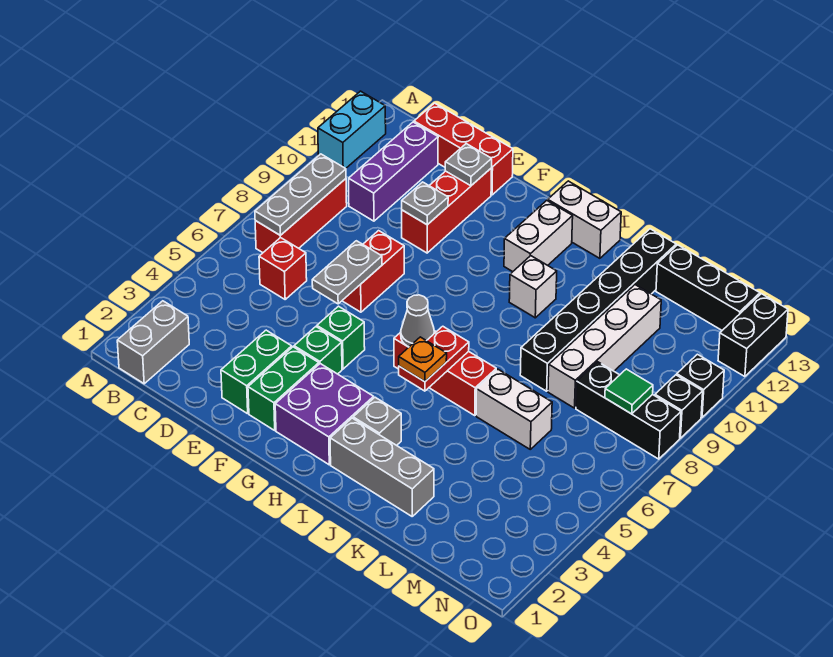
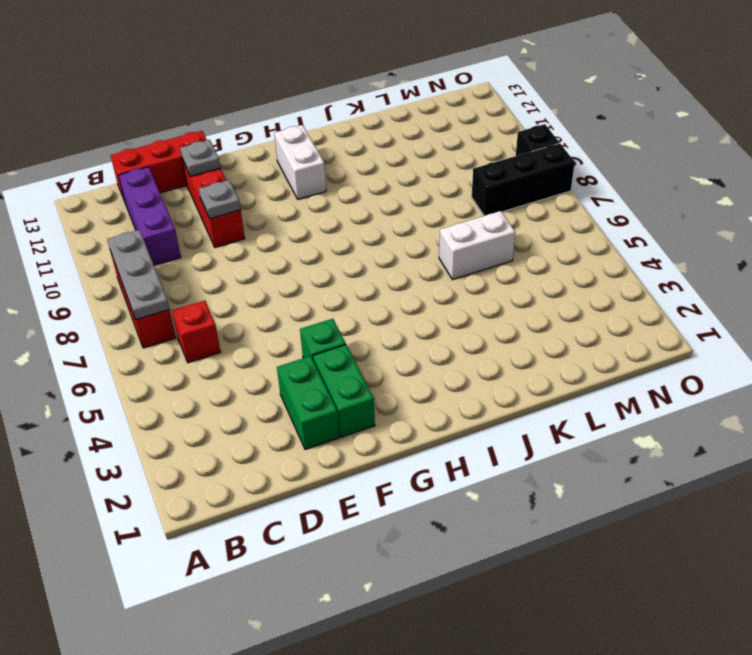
none -> cyan 1x2 brick [318,91,386,169]
none -> grey 1x2 brick [117,301,189,384]
none -> red 1x2 brick [342,231,404,312]
none -> green 1x1 brick [317,306,365,369]

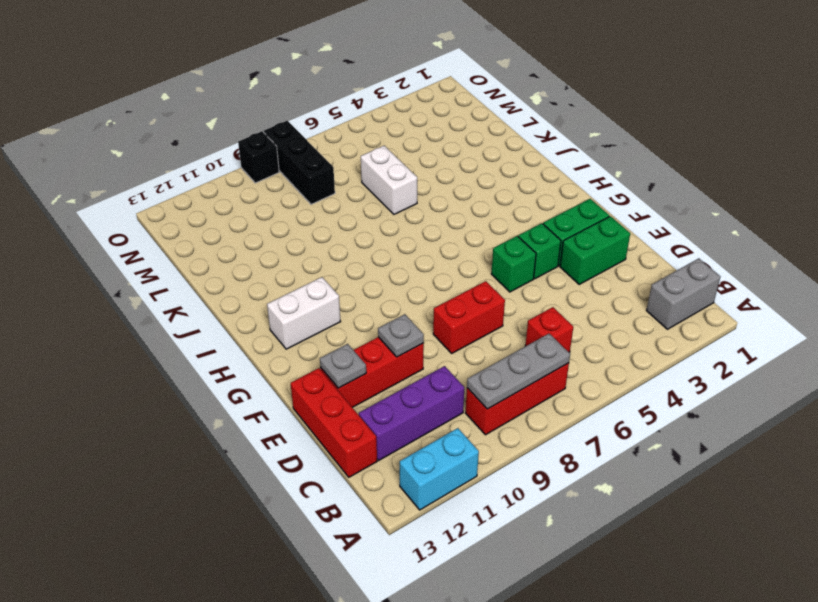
none -> purple 2x2 brick [275,364,374,465]
none -> red 1x3 brick [394,331,496,416]
none -> white 1x2 brick [548,181,621,258]
none -> grey 1x3 brick [330,418,434,516]

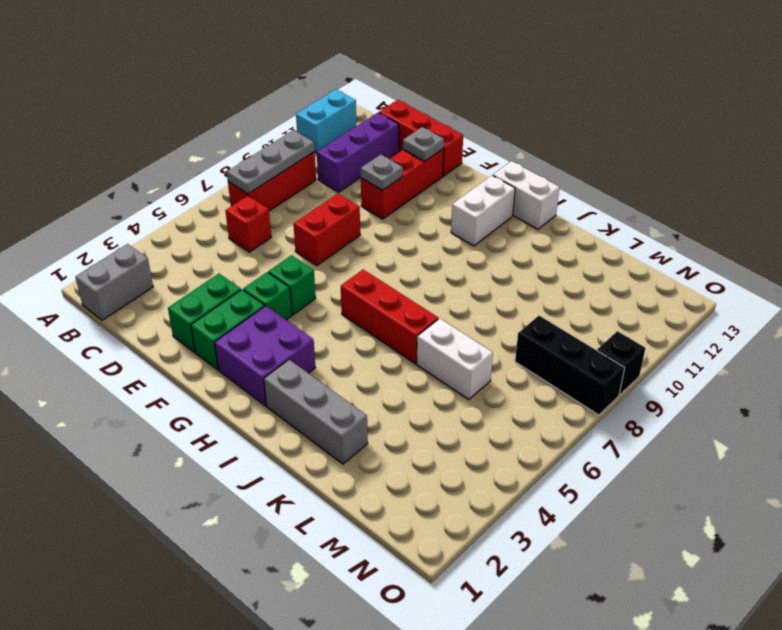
none -> grey 1x1 brick [353,397,401,445]
none -> white 1x1 brick [509,256,557,318]
none -> black 1x6 brick [520,229,676,391]
none -> white 1x4 brick [548,285,661,408]

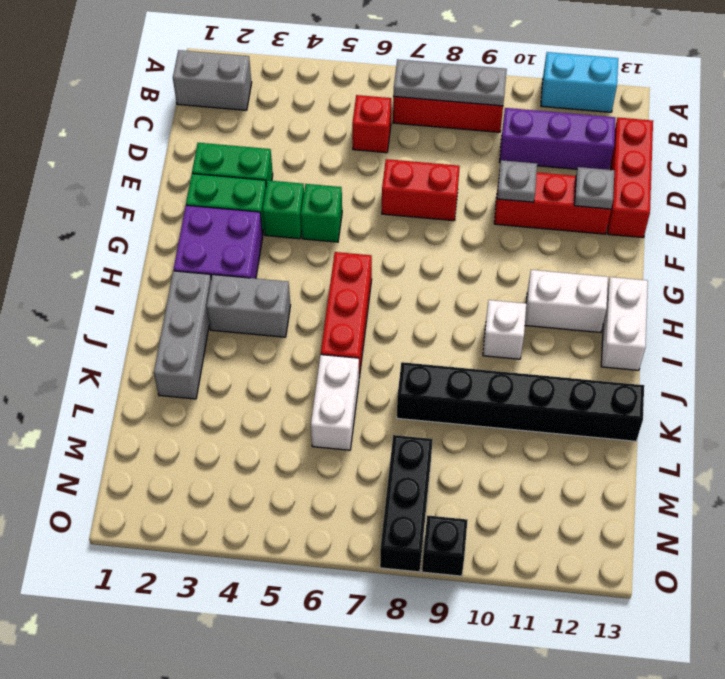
grey 1x2 brick [207,275,291,337] -> grey 1x1 brick [353,397,401,445]
none -> white 1x4 brick [548,285,661,408]
none -> black 1x3 brick [656,245,760,330]
none -> black 1x1 brick [677,354,724,417]
none -> black 1x2 brick [718,294,788,377]

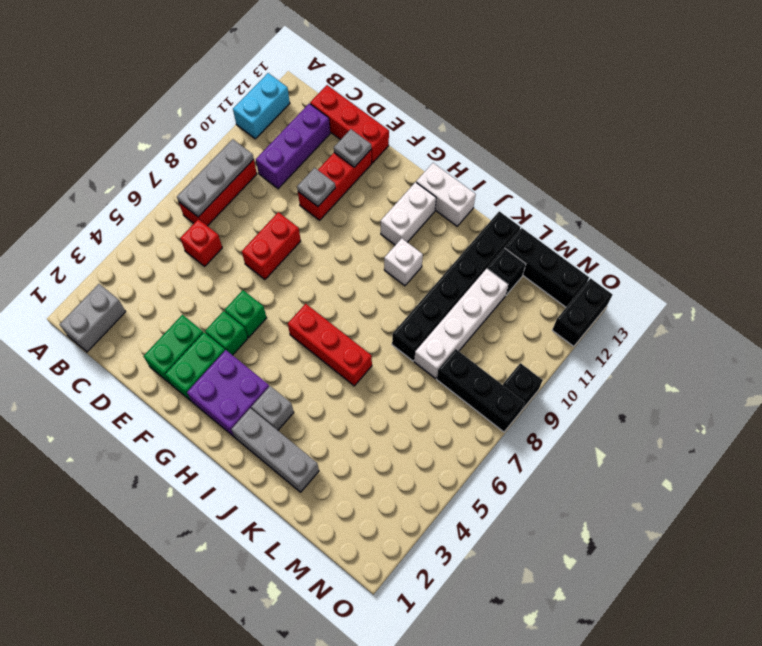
black 1x1 brick [487,248,526,295] -> black 1x1 brick moved to [677,354,724,417]
none -> white 1x2 brick [476,369,552,449]
none -> grey 1x2 plate [312,241,382,304]
none -> grey 1x1 cone [401,295,434,347]
none -> red 1x2 plate [399,326,469,391]

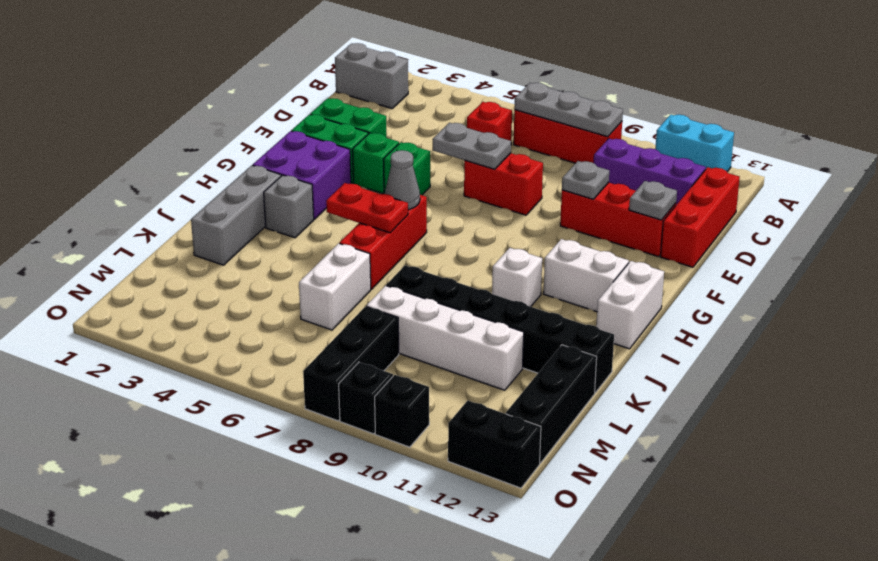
none -> green 1x1 tile [605,369,653,414]
none -> orange 1x1 plate [399,337,447,382]

